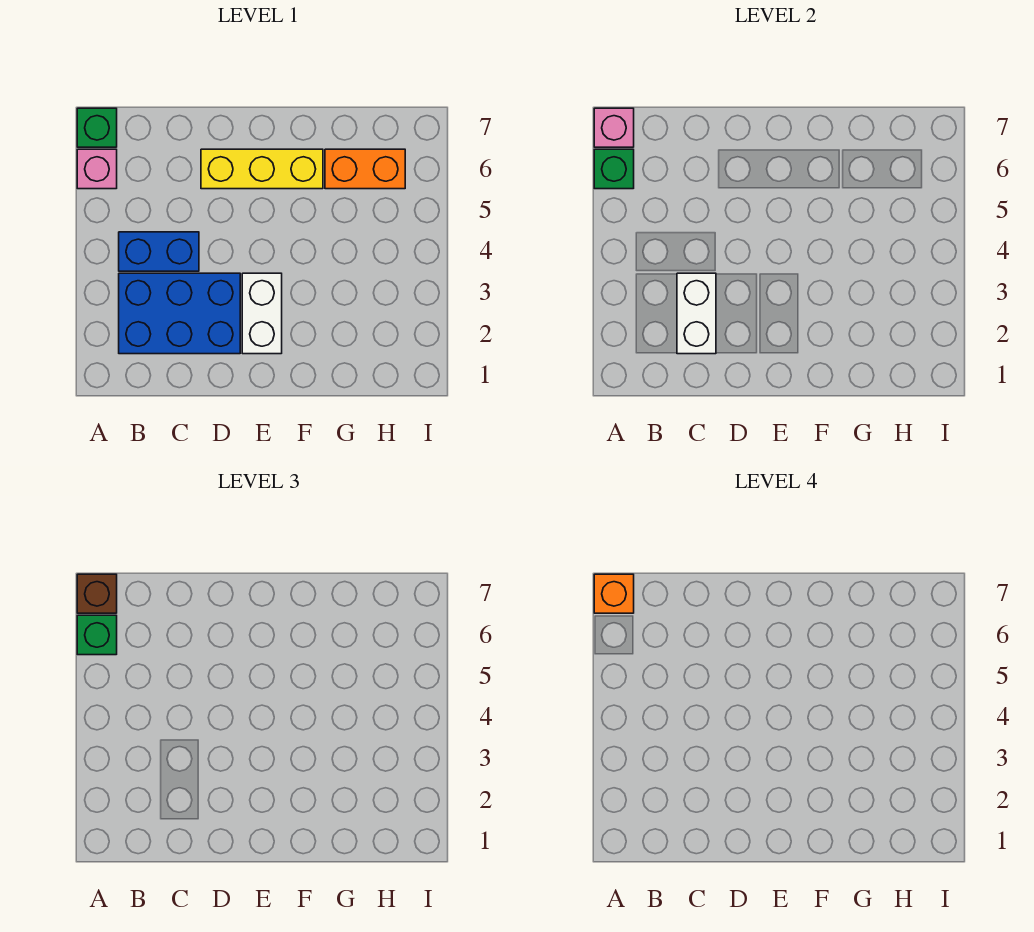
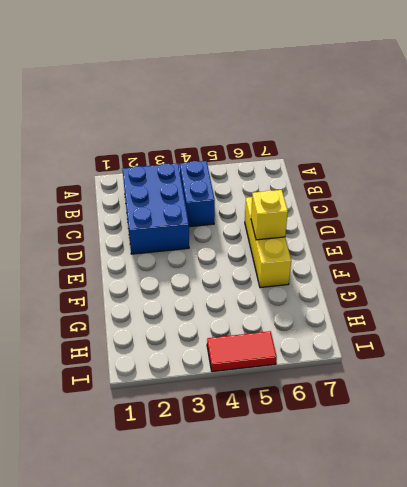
yellow 1x1 brick [251,190,288,240] -> none
red 1x2 tile [207,331,277,372] -> none
none -> pink 1x1 brick [77,149,117,189]
none -> green 1x1 brick [77,108,117,147]
none -> white 1x2 brick [242,273,282,354]

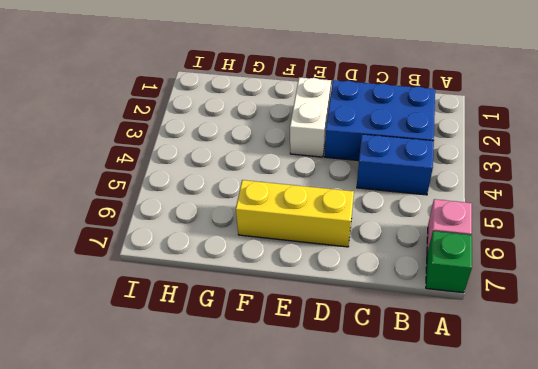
none -> orange 1x2 brick [325,149,405,189]
none -> green 1x1 brick [594,149,634,189]
none -> pink 1x1 brick [594,108,634,147]

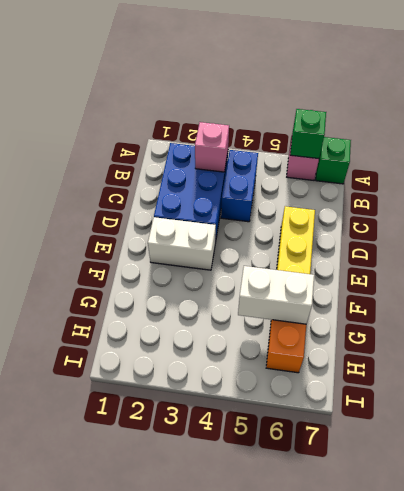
pink 1x1 brick [195,122,229,172] -> pink 1x1 brick moved to [594,108,634,147]
white 1x2 brick [238,266,314,324] -> white 1x2 brick moved to [677,273,716,354]
none -> green 1x1 brick [77,615,117,655]
none -> brown 1x1 brick [77,574,117,613]
none -> orange 1x1 brick [594,574,634,613]

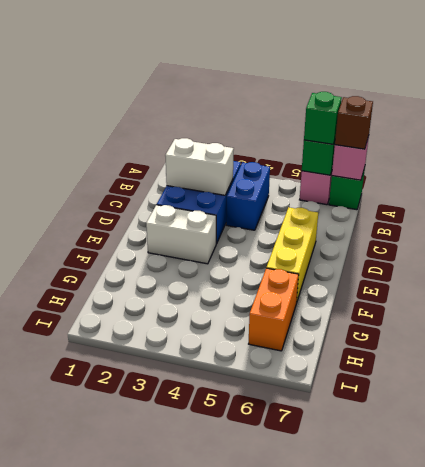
none -> orange 1x1 brick [594,574,634,613]

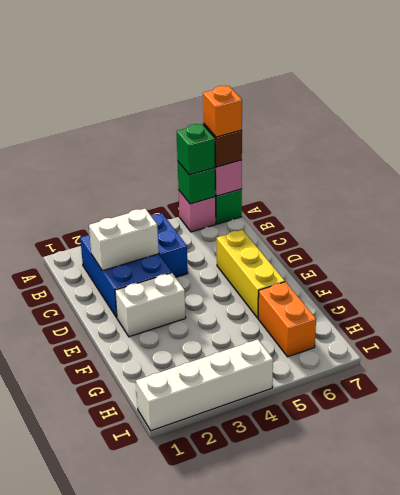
white 1x4 brick [136,339,273,431] -> none

